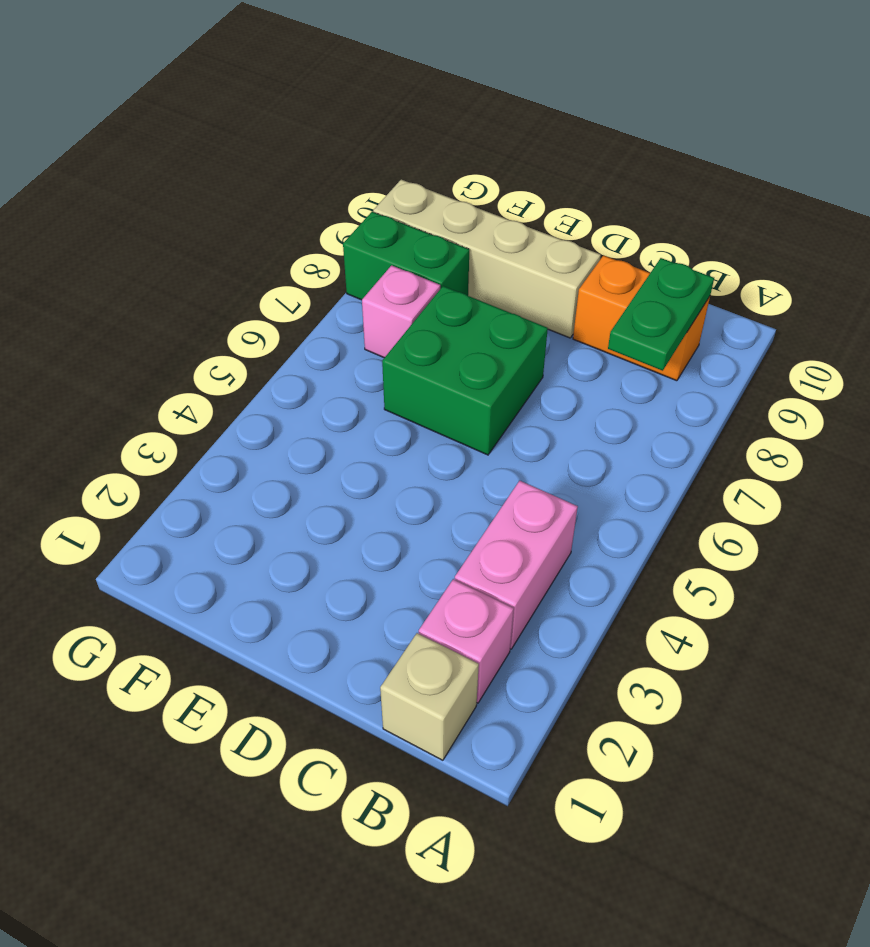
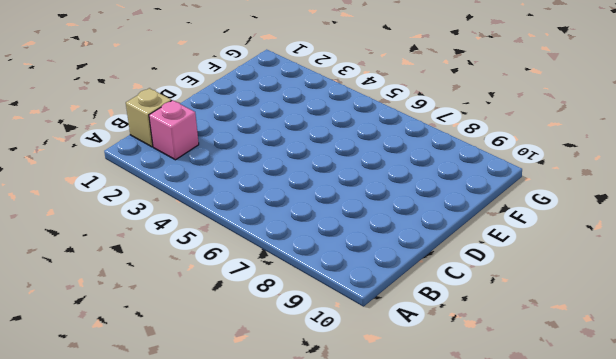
none -> pink 1x2 brick [455,481,578,649]
none -> orange 1x2 brick [573,256,710,381]

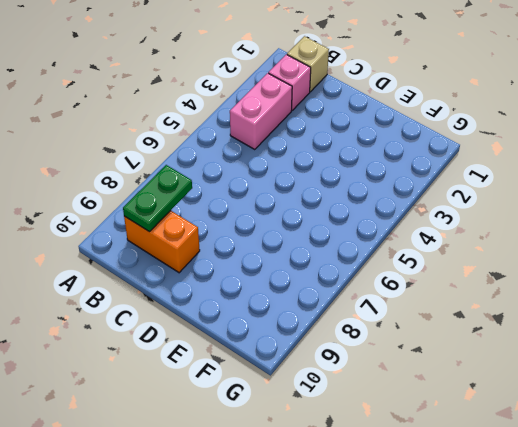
none -> green 2x2 brick [382,286,548,455]
none -> tan 1x4 brick [373,180,601,338]

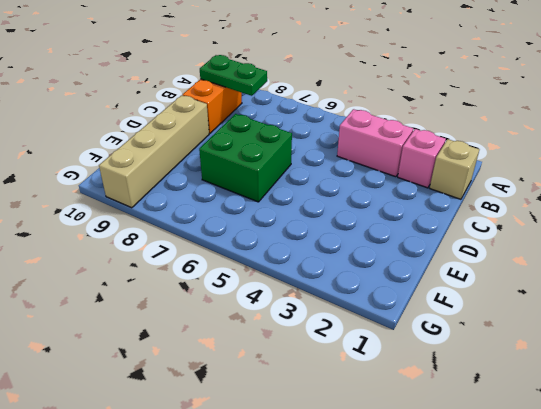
none -> pink 1x1 brick [362,265,440,358]
none -> green 1x2 brick [343,212,469,300]

